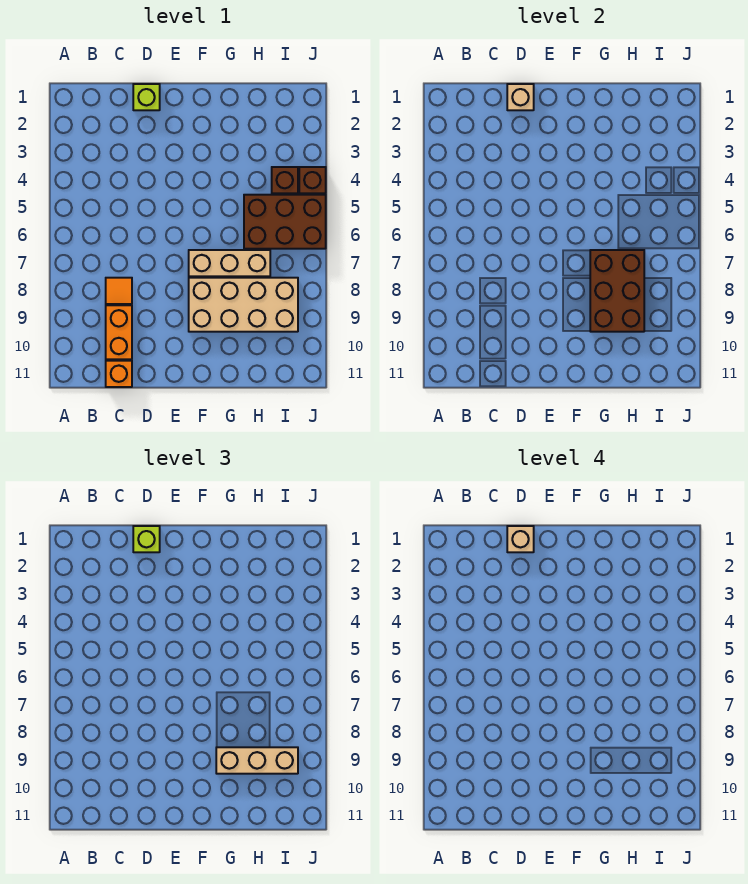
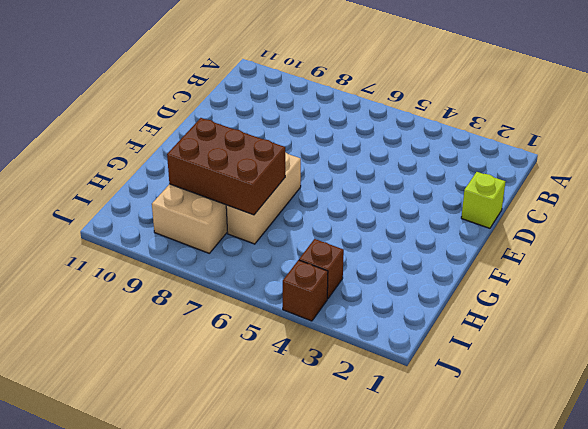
none -> orange 1x1 tile [106,278,132,304]
none -> orange 1x2 brick [106,305,132,359]
none -> orange 1x1 brick [106,361,132,387]

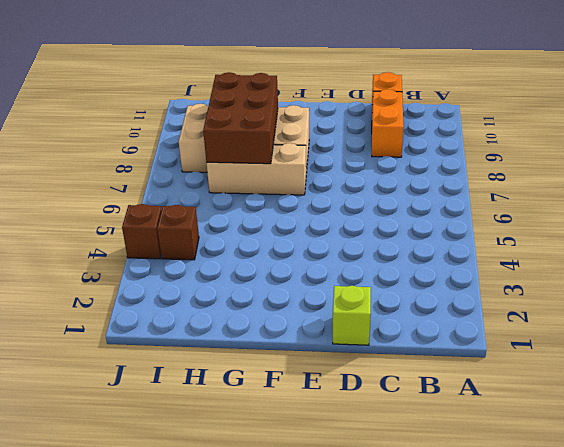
none -> orange 1x1 tile [106,278,132,304]
none -> brown 2x3 brick [244,195,326,249]
none -> tan 1x1 brick [507,84,534,110]

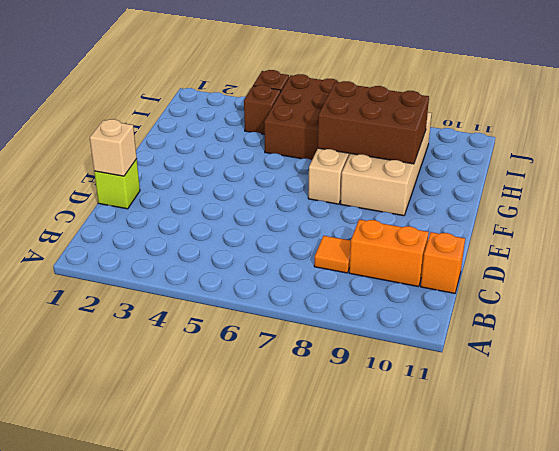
none -> lime 1x1 brick [133,526,160,552]
none -> tan 1x3 brick [216,747,298,774]
none -> tan 1x1 brick [507,526,534,552]

